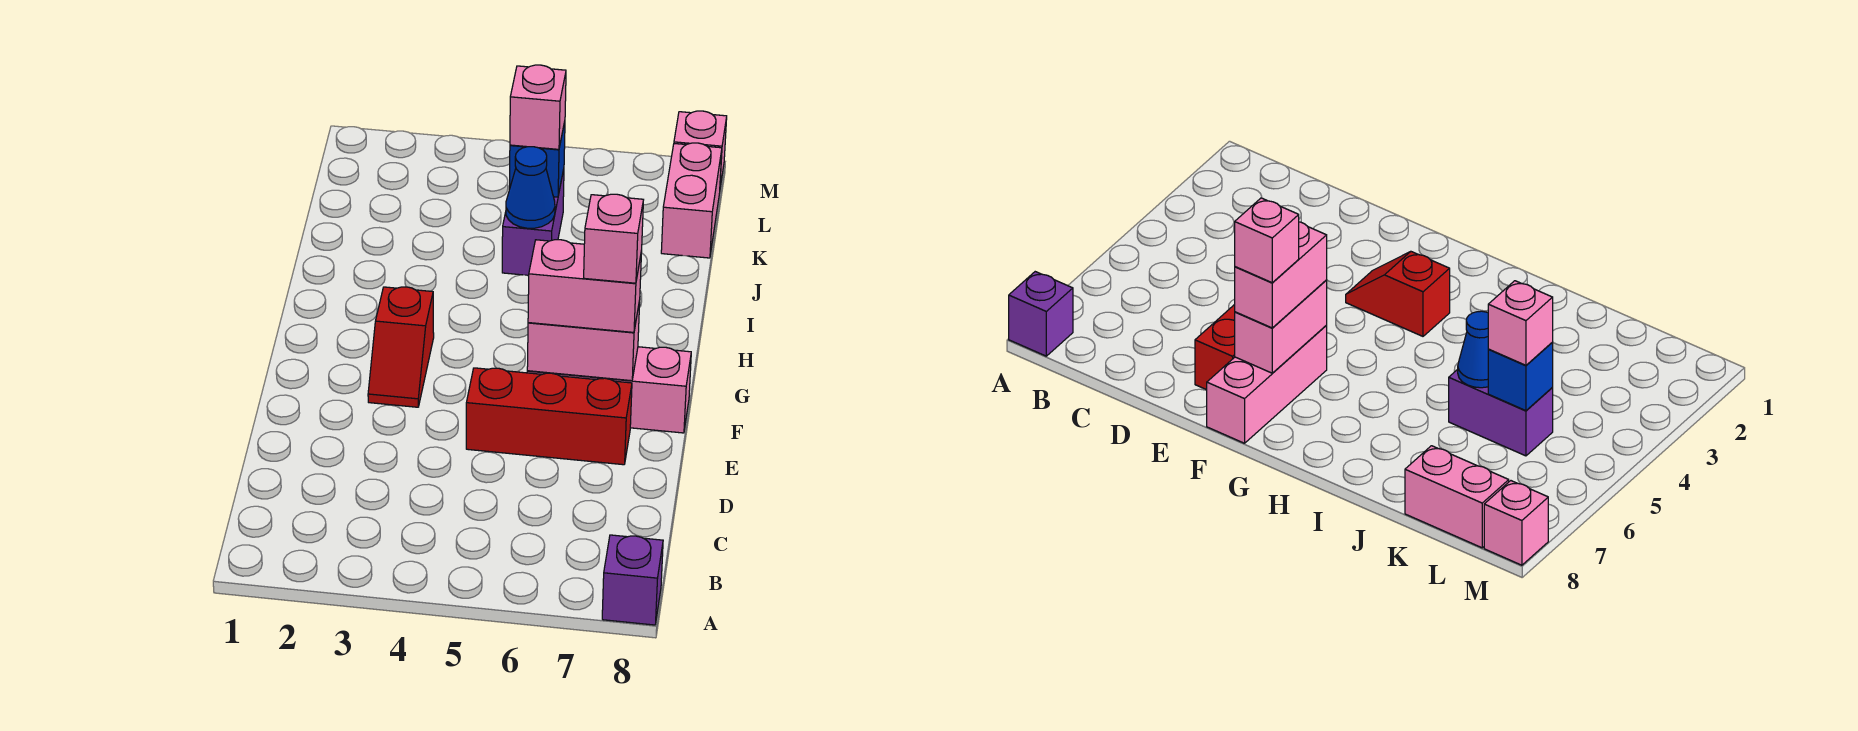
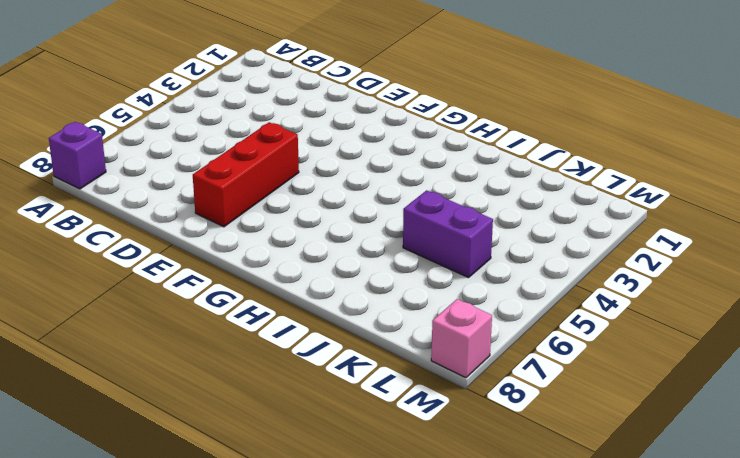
none -> red 1x2 slope [368,287,434,407]
none -> pink 1x3 brick [527,347,691,433]
none -> pink 1x2 brick [661,143,722,258]

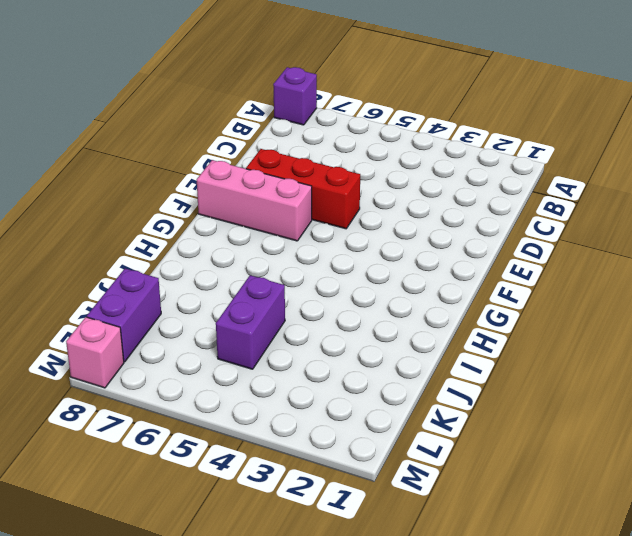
purple 1x2 brick [87,269,161,362] -> pink 1x2 brick [661,143,722,258]
none -> red 1x2 slope [368,287,434,407]
none -> pink 1x2 brick [527,301,640,381]
none -> blue 1x1 cone [506,147,555,228]

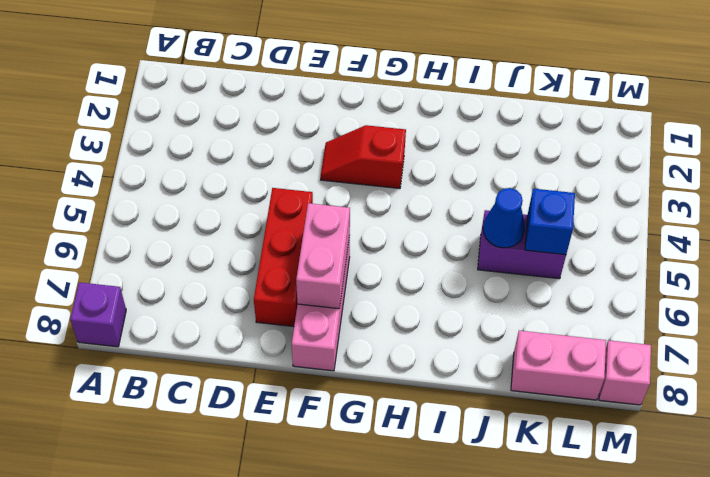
none -> pink 1x2 brick [528,240,642,332]
none -> pink 1x1 brick [510,65,566,149]
none -> pink 1x1 brick [584,194,643,283]

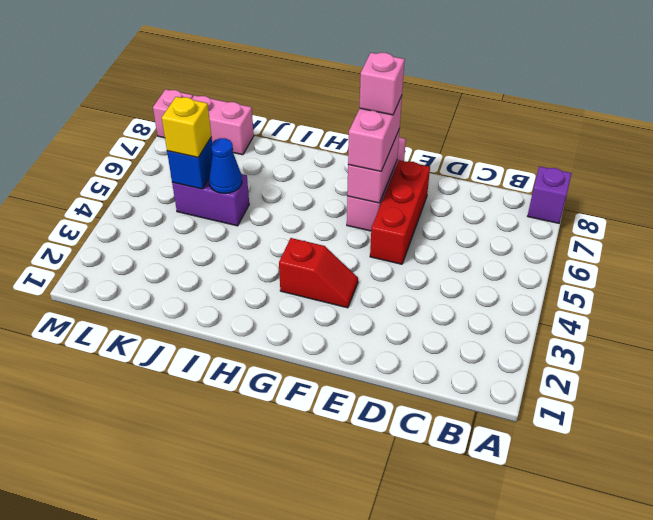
yellow 1x1 brick [162,97,211,157] -> pink 1x1 brick [510,65,566,149]

